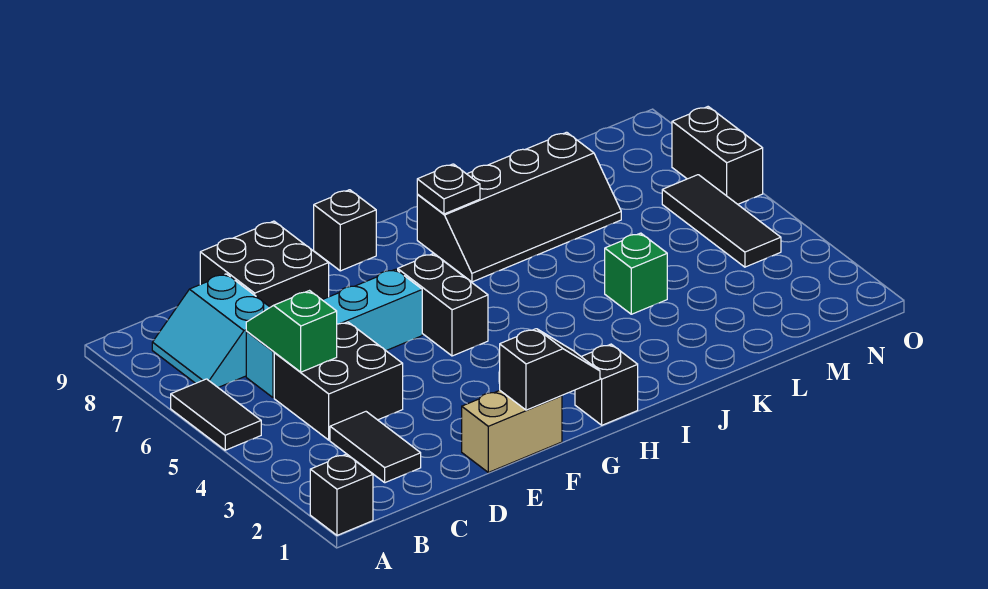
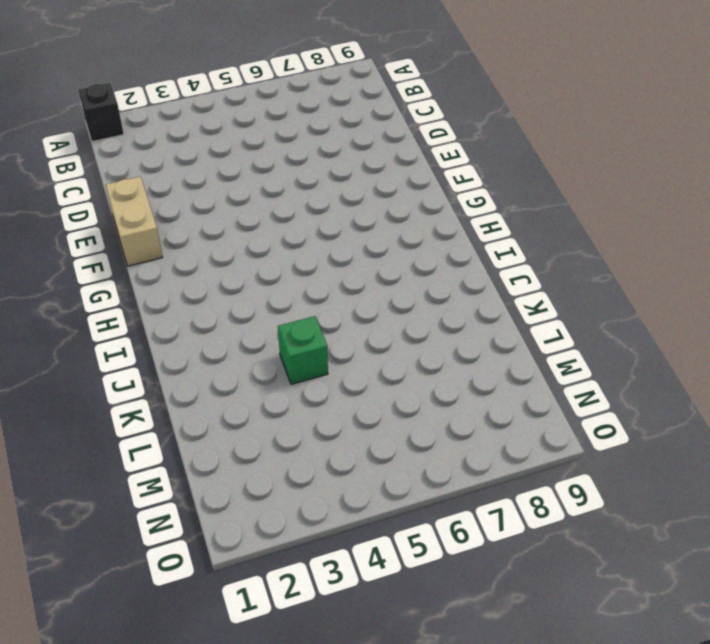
none -> black 1x2 tile [171,379,261,450]
none -> cyan 2x2 slope [152,274,270,387]
none -> black 1x2 tile [330,412,421,483]

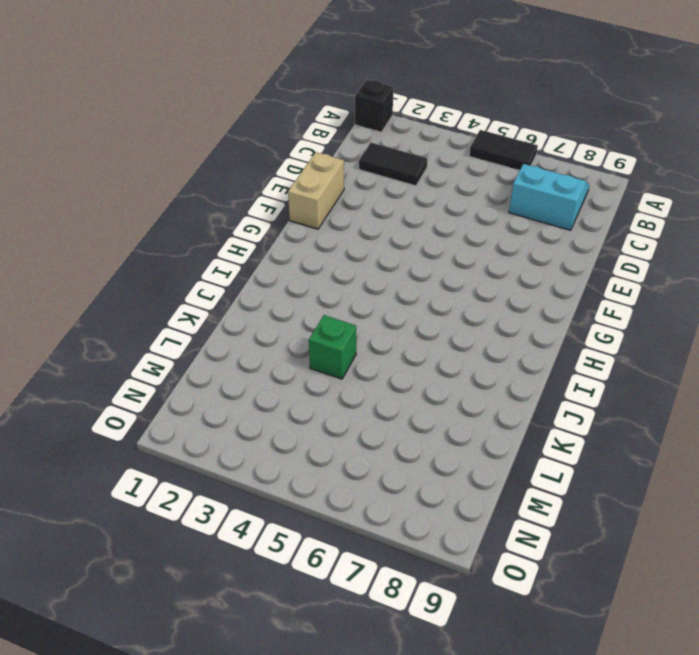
none -> black 2x2 brick [274,322,403,440]
none -> cyan 1x4 brick [246,269,422,397]
none -> black 2x2 brick [200,221,329,307]

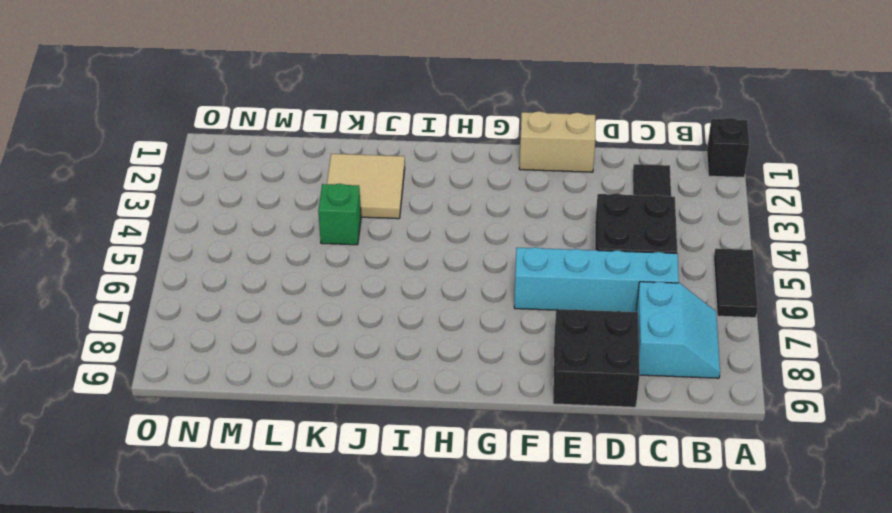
tan 2x2 tile [327,154,405,219] -> none
none -> black 1x2 brick [398,253,488,356]
none -> black 1x1 brick [314,190,376,271]
none -> black 1x1 brick [575,344,638,425]

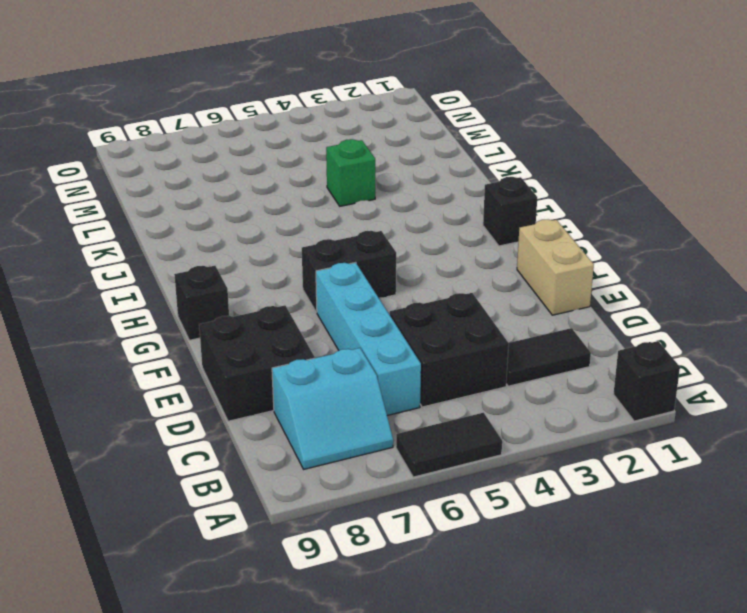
none -> black 2x4 slope [417,132,621,282]
none -> black 1x3 tile [662,175,781,267]
none -> black 1x2 brick [672,107,763,204]

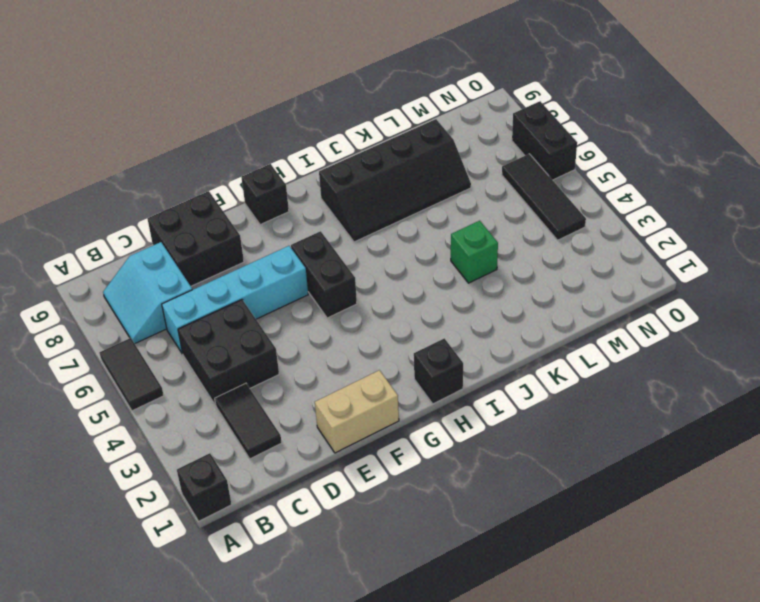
none -> green 1x2 slope [246,291,337,372]
none -> black 1x2 slope [500,329,600,410]
none -> black 1x1 plate [417,164,480,214]

